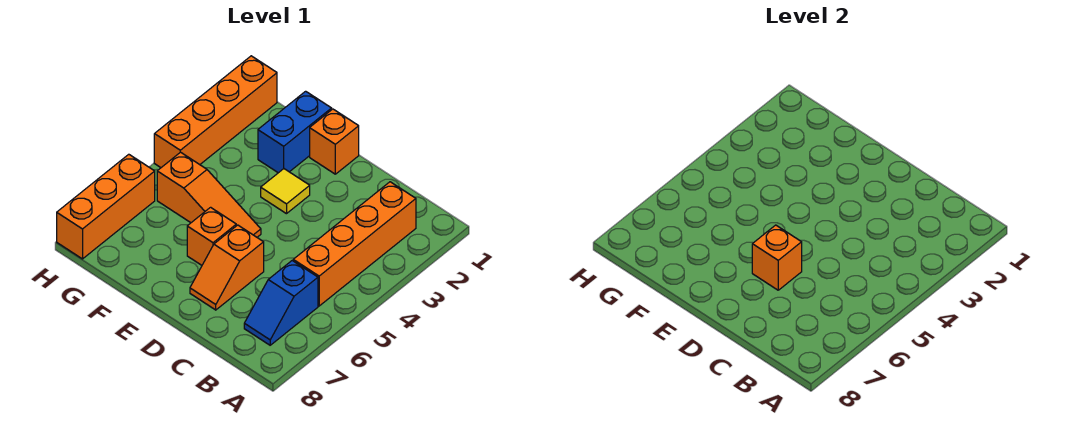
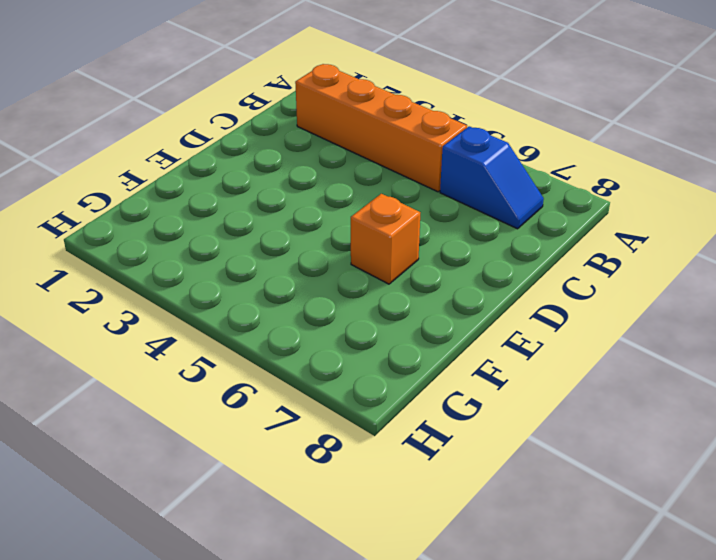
none -> orange 1x2 slope [190,225,264,310]
none -> orange 1x1 brick [310,109,359,174]

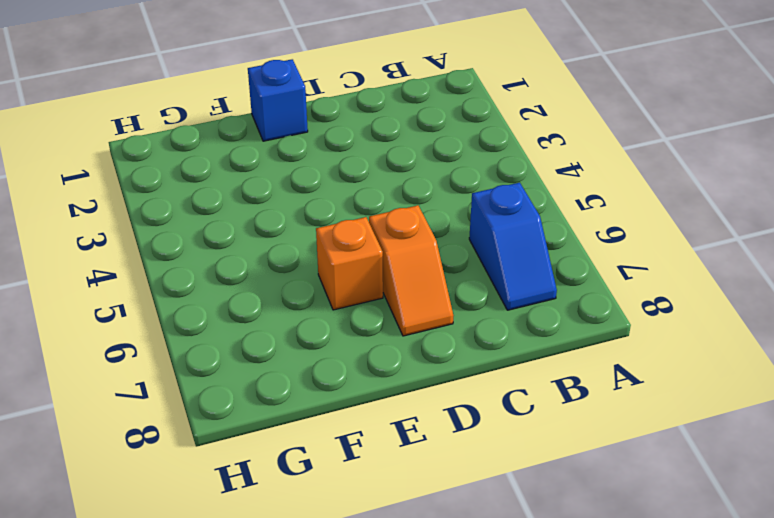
blue 1x1 brick [248,59,308,141] -> orange 1x1 brick [310,109,359,174]
none -> orange 1x4 brick [293,182,416,306]
none -> yellow 1x1 tile [261,169,310,214]

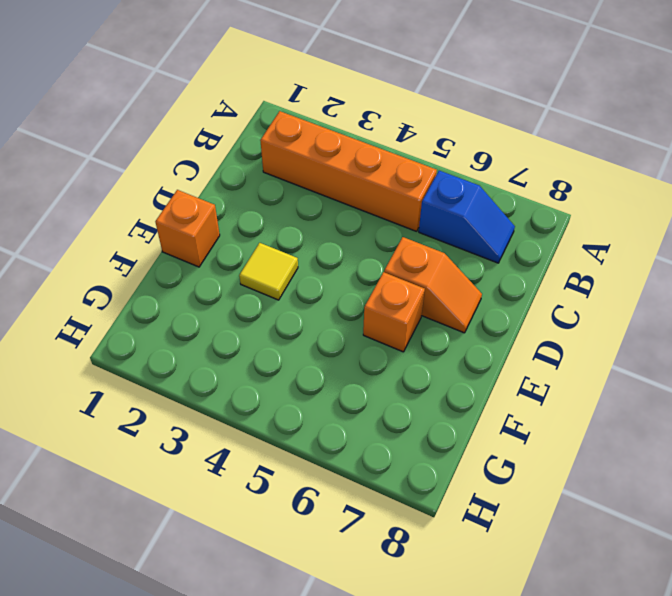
none -> orange 1x3 slope [157,152,261,237]
none -> blue 1x2 brick [258,91,332,173]

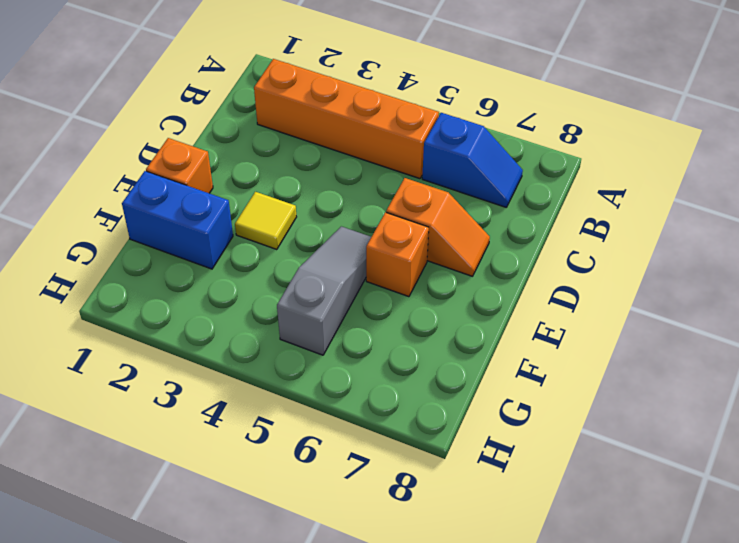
grey 1x3 slope [277,226,371,355] -> orange 1x3 slope [157,152,261,237]
none -> orange 1x4 brick [154,56,277,167]
none -> orange 1x3 brick [57,154,155,259]

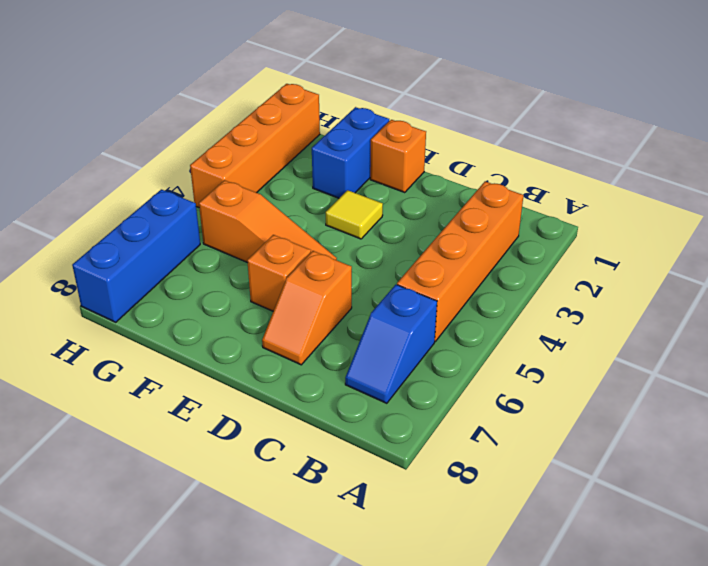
blue 1x3 brick [72,189,200,322] -> orange 1x3 brick [57,154,155,259]
none -> orange 1x1 brick [752,225,802,290]

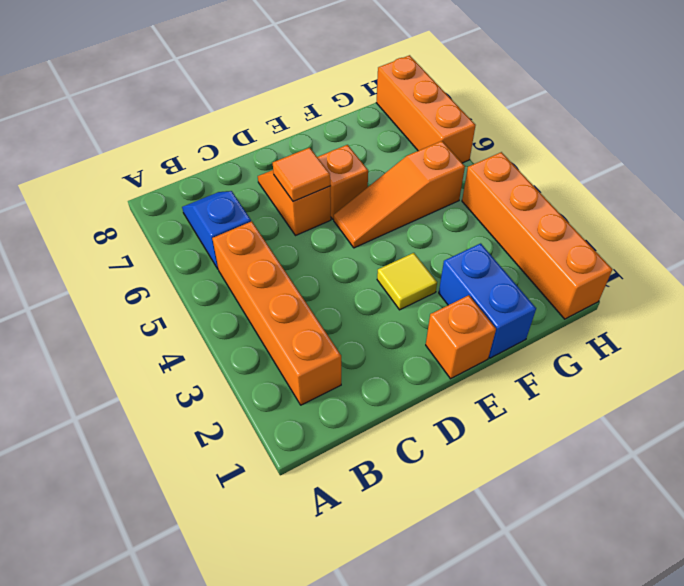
orange 1x1 tile [273,147,330,202] -> orange 1x1 brick [752,225,802,290]

